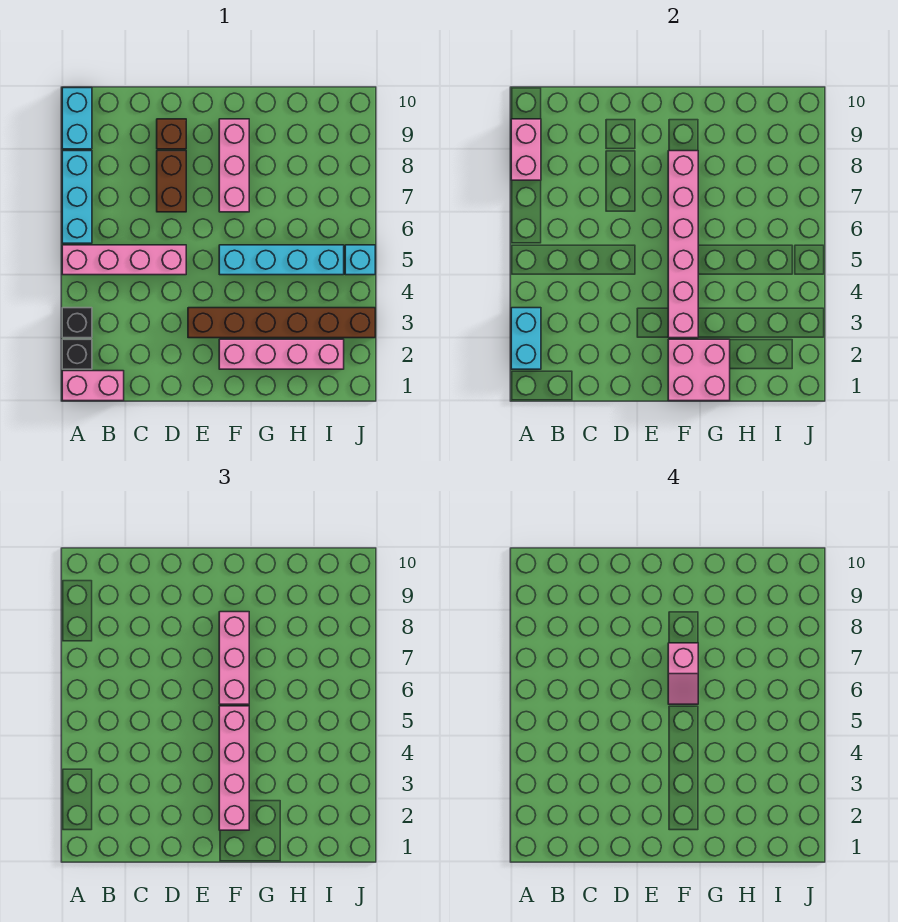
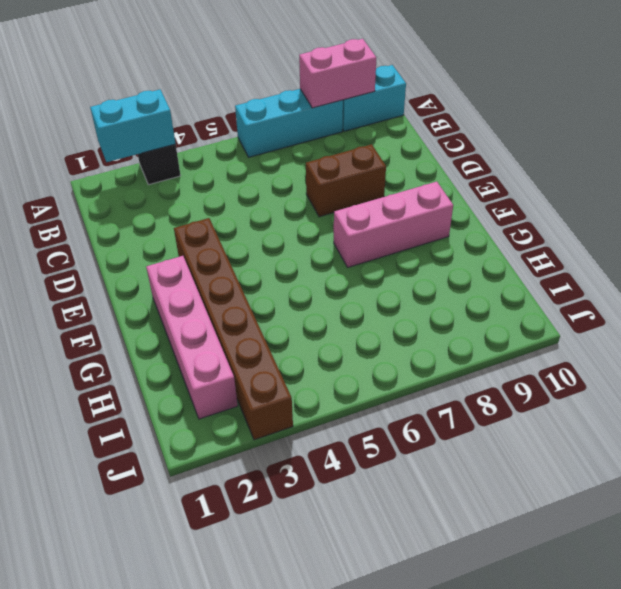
none -> pink 1x2 brick [62,371,124,401]
none -> black 1x1 brick [62,339,92,369]
none -> pink 1x4 brick [62,245,186,275]

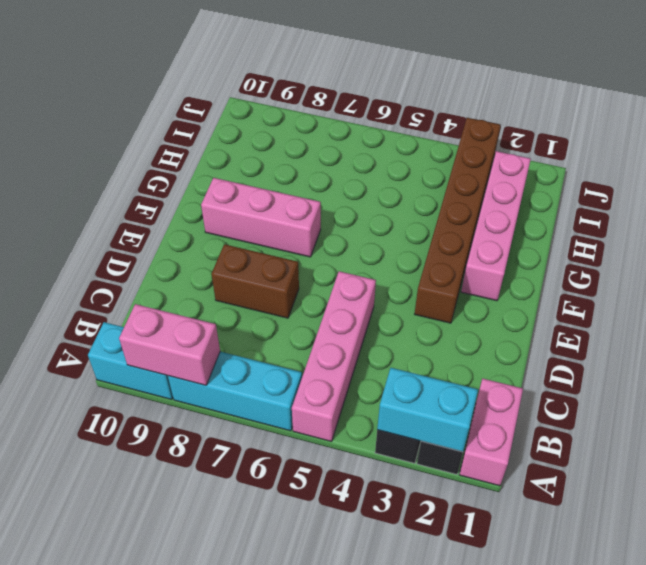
none -> brown 1x1 brick [157,119,186,149]
none -> cyan 1x4 brick [219,245,344,275]
none -> cyan 1x1 brick [345,245,375,275]

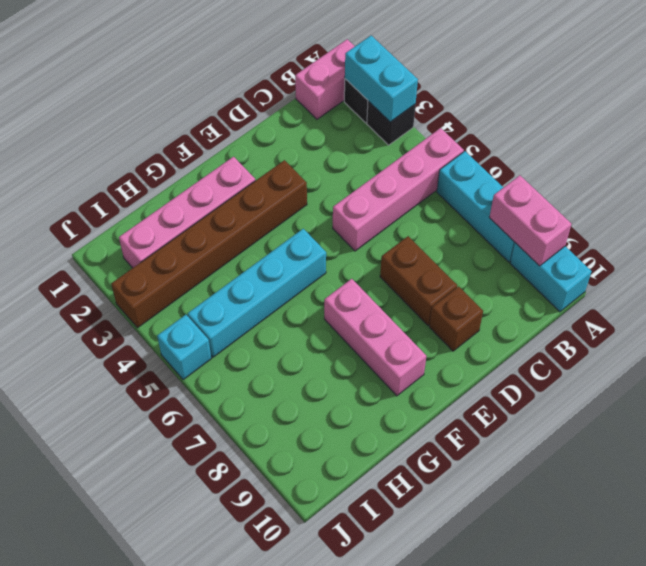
none -> pink 2x2 brick [668,339,730,401]
none -> pink 1x6 brick [668,151,698,338]
none -> pink 1x4 brick [219,706,249,830]

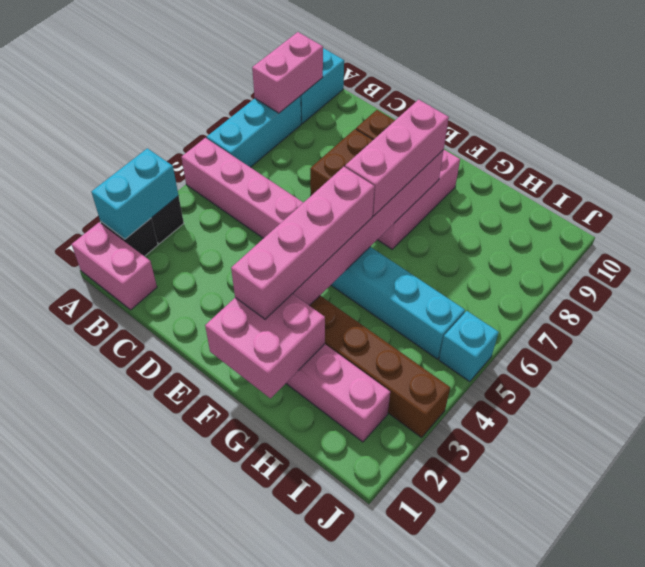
none -> pink 1x2 slope [668,643,698,704]

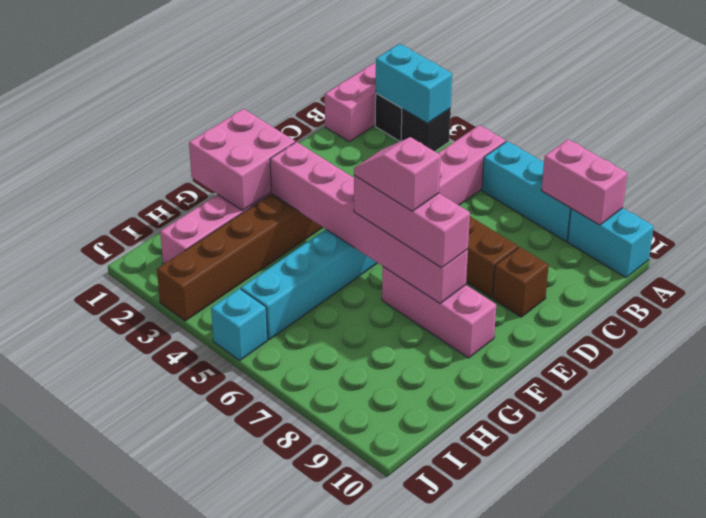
none -> pink 1x4 brick [219,706,249,830]

